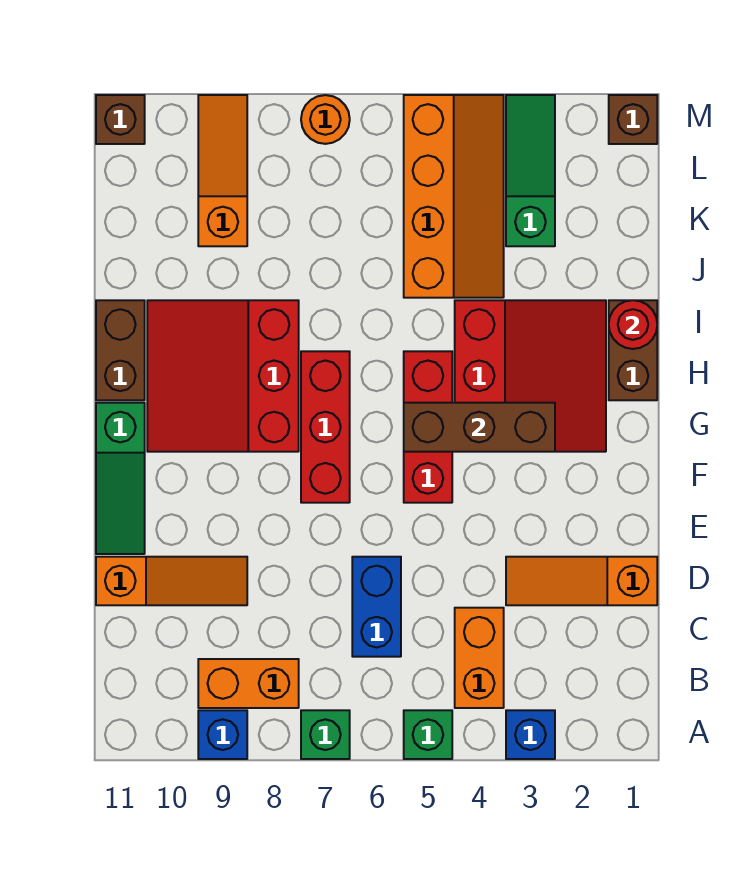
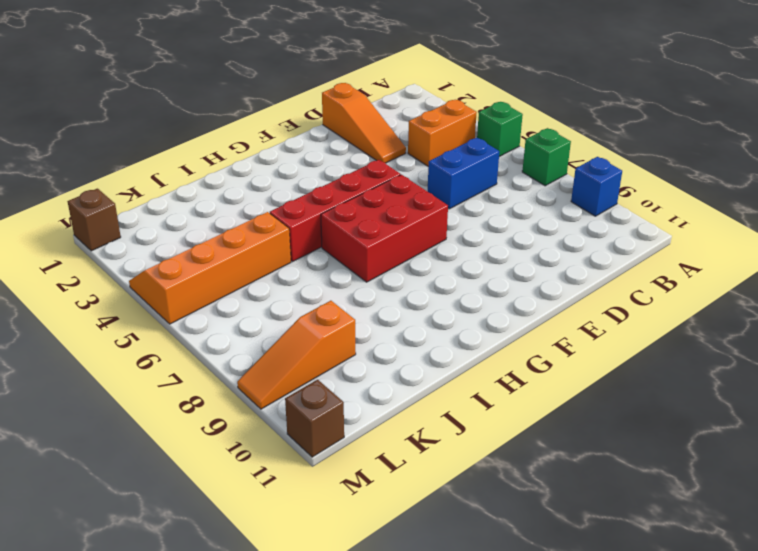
red 1x4 brick [270,160,401,262] -> red 1x3 brick [404,351,452,503]
red 2x3 brick [321,175,448,282] -> red 1x3 brick [301,351,350,503]
none -> blue 1x1 brick [506,710,555,759]
none -> orange 1x2 brick [198,659,299,708]
none -> orange 1x3 slope [96,557,247,605]

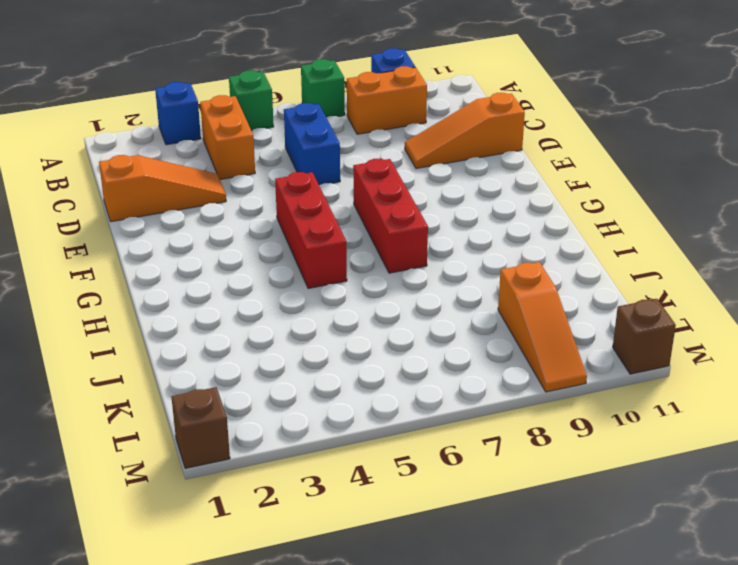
none -> green 1x3 slope [96,403,145,554]
none -> red 3x3 slope [455,300,606,452]
none -> red 3x3 slope [147,300,299,452]

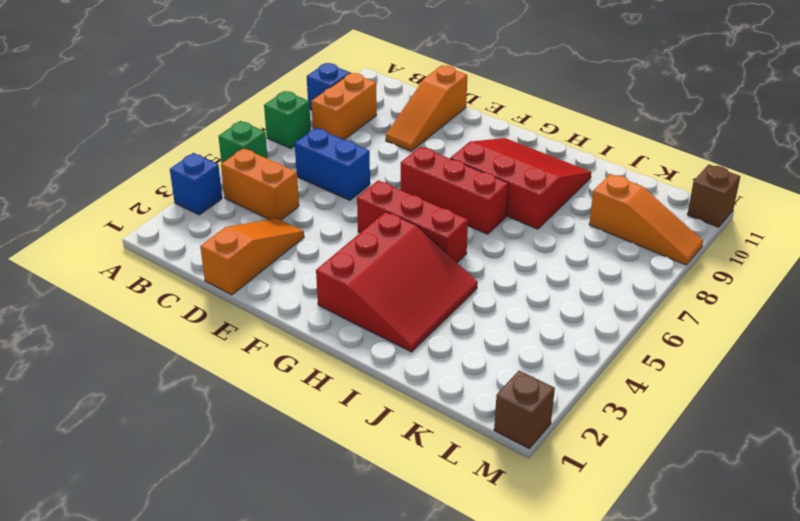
red 3x3 slope [316,212,478,352] -> red 3x3 slope turned to [455,300,606,452]
none -> green 1x3 slope [96,403,145,554]
none -> brown 1x2 brick [609,300,657,400]
none -> brown 1x2 brick [96,300,145,400]

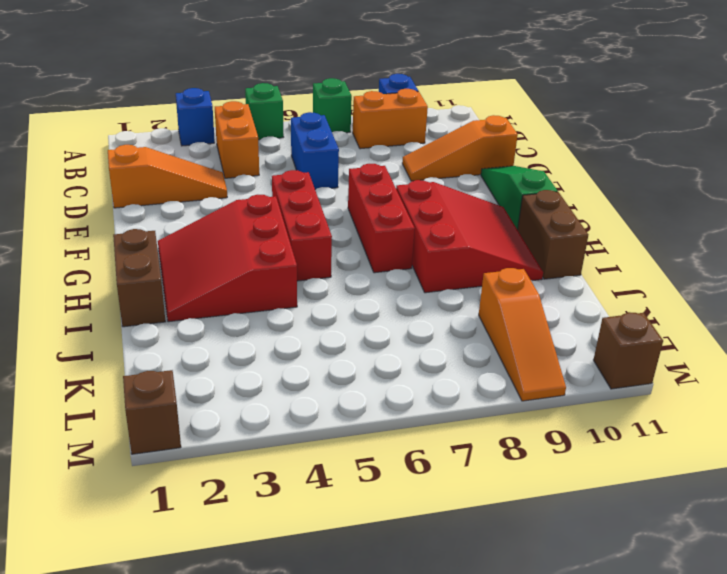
none -> orange 2x4 slope [404,95,504,298]
none -> green 1x3 slope [506,95,555,246]
none -> orange 1x1 round brick [301,95,350,144]

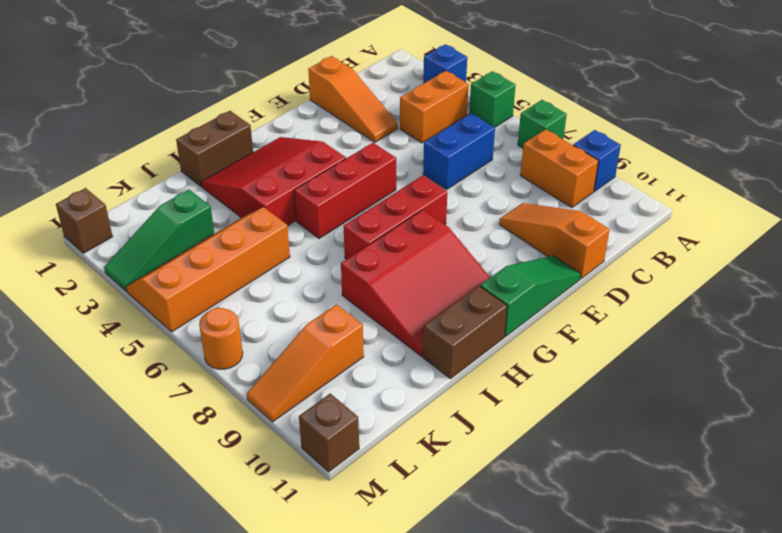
none -> brown 1x3 brick [404,403,555,452]
none -> red 1x1 round brick [609,300,657,349]

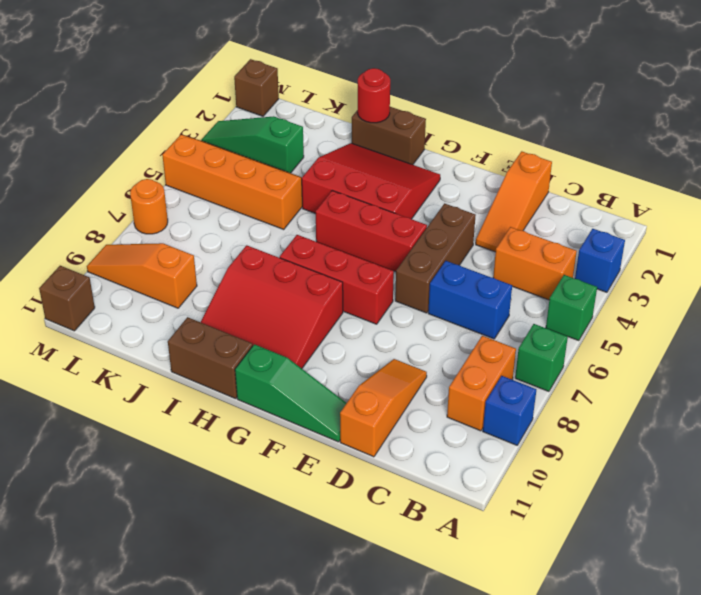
brown 1x3 brick [395,203,476,313] -> brown 1x3 brick moved to [404,403,555,452]

